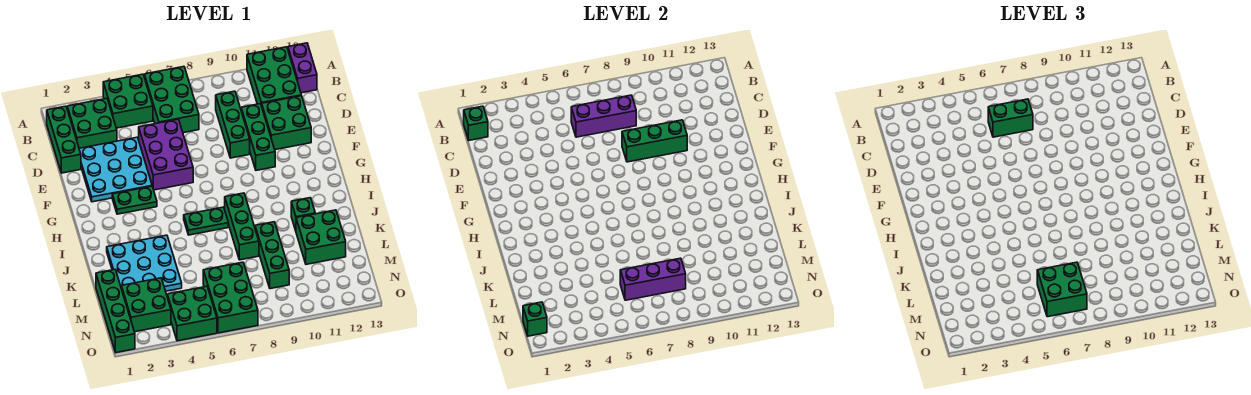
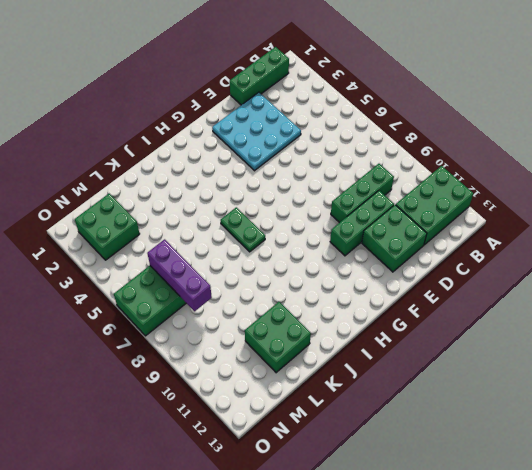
none -> green 2x2 brick [103,74,153,128]
none -> green 2x3 brick [144,67,199,133]
none -> purple 1x2 brick [288,43,317,93]

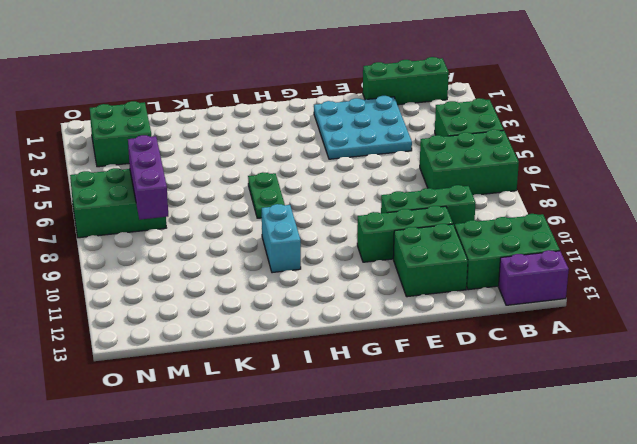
cyan 1x2 brick [262,204,301,273] -> none
none -> green 2x2 brick [67,98,117,148]
none -> purple 2x3 brick [139,119,193,190]
none -> green 1x2 plate [112,186,157,214]

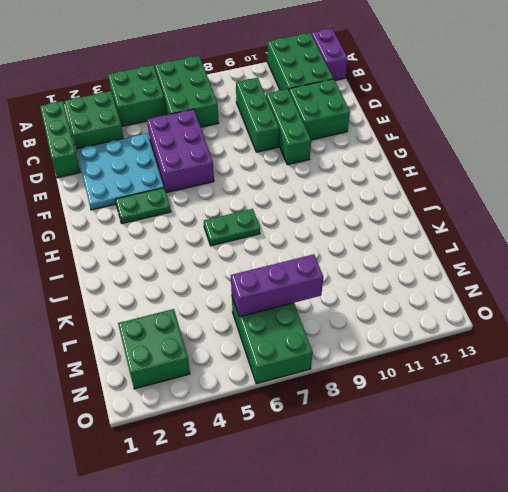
none -> green 1x3 brick [225,193,259,260]
none -> cyan 3x3 plate [107,235,182,291]
none -> green 1x1 brick [291,198,315,231]

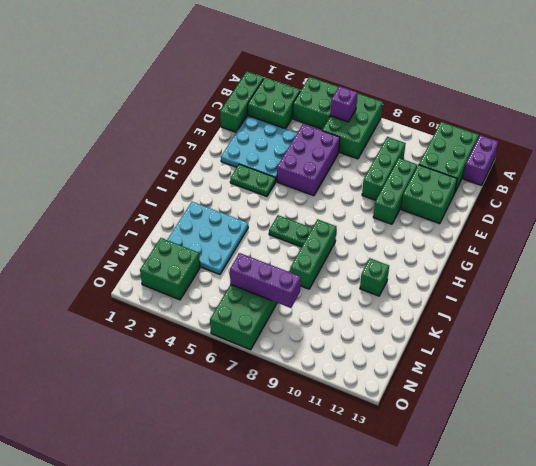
purple 1x1 brick [331,86,357,122] -> none
none -> green 1x3 brick [255,222,289,289]
none -> green 2x2 brick [296,210,346,264]
none -> green 1x4 brick [96,270,135,353]

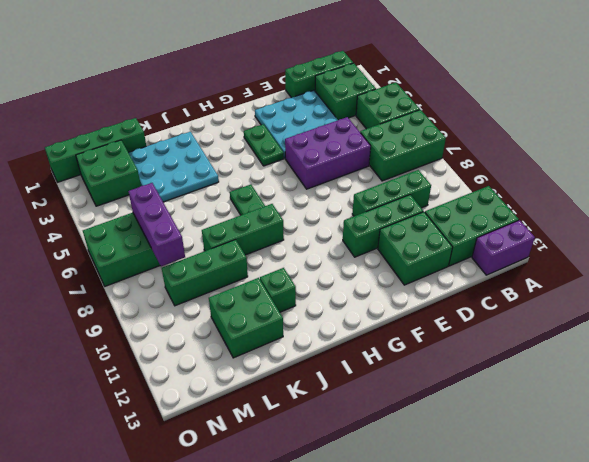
none -> green 2x2 brick [167,286,217,341]
none -> green 1x1 brick [464,106,488,140]
none -> purple 1x3 brick [571,95,636,137]

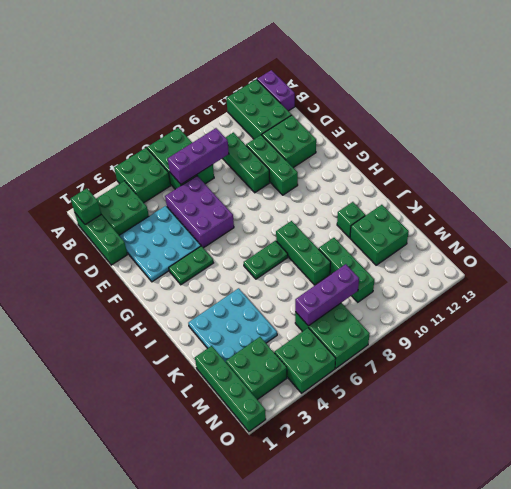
none -> green 1x3 brick [622,120,687,162]
none -> green 1x1 brick [523,302,547,336]
none -> green 1x2 brick [988,99,1033,137]

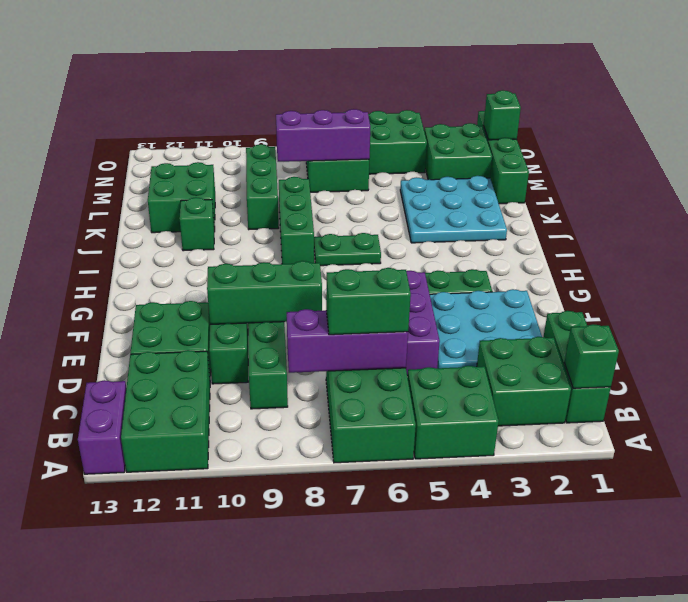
none -> green 2x2 brick [1037,262,1087,317]

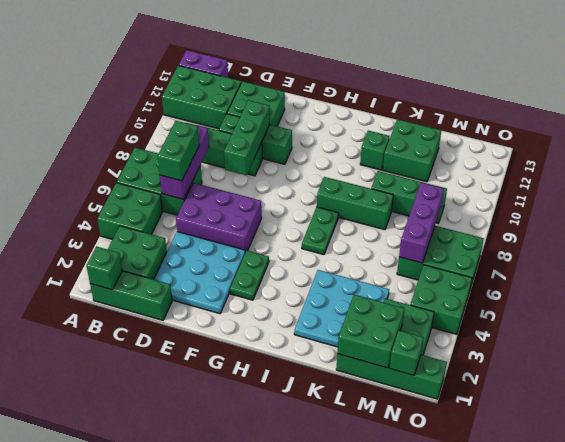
green 2x2 brick [337,295,404,368] -> green 2x2 brick moved to [1037,262,1087,317]

